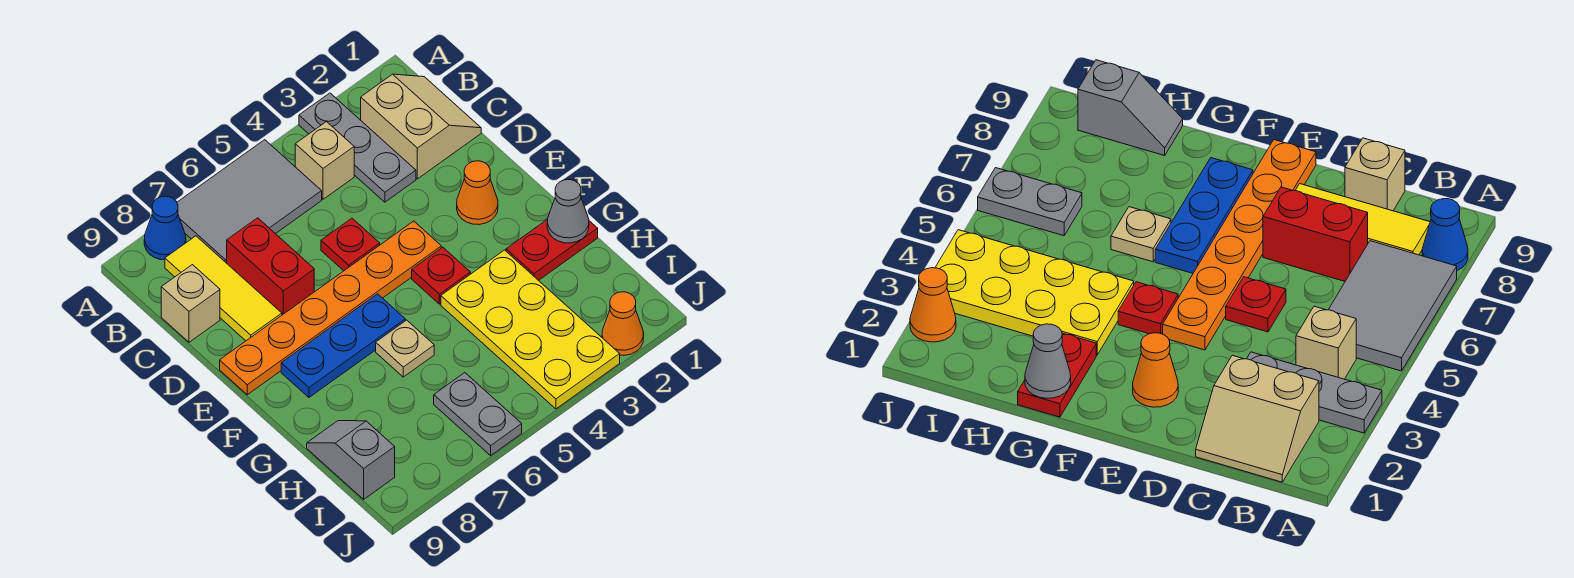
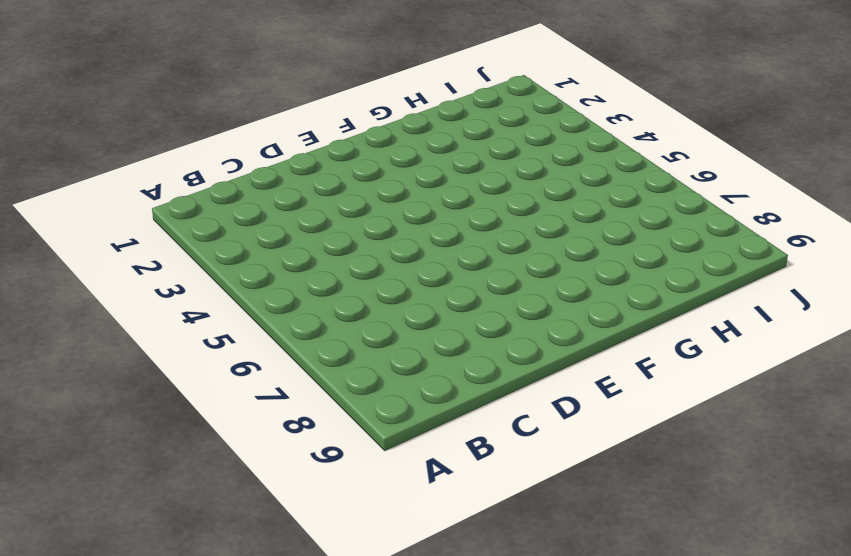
none -> grey 1x3 plate [299,93,416,202]
none -> grey 2x3 tile [177,140,322,263]
none -> blue 1x1 cone [144,196,186,260]

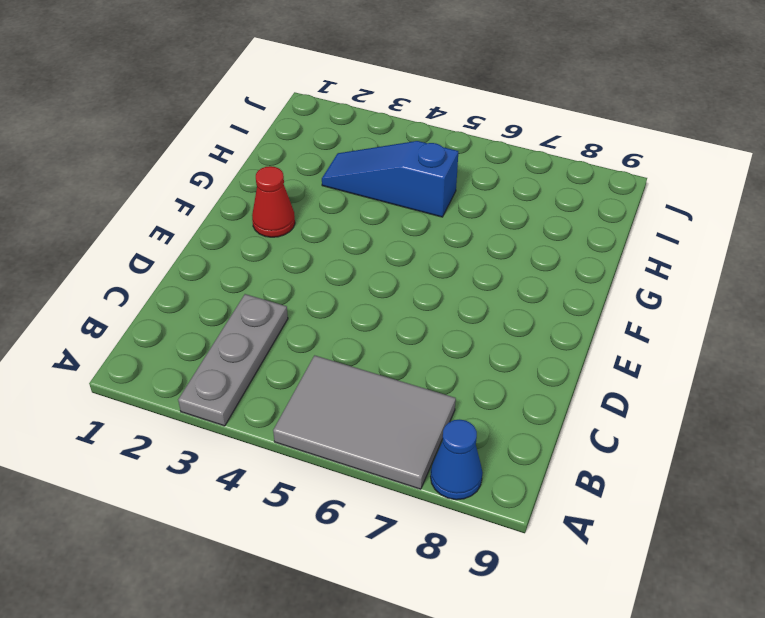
red 1x1 cone [252,166,295,237] -> none
blue 1x3 slope [322,141,458,217] -> yellow 2x4 plate [441,250,620,409]
none -> tan 2x2 slope [361,74,481,179]
none -> tan 1x1 brick [295,122,354,199]
none -> yellow 1x3 tile [165,236,282,341]

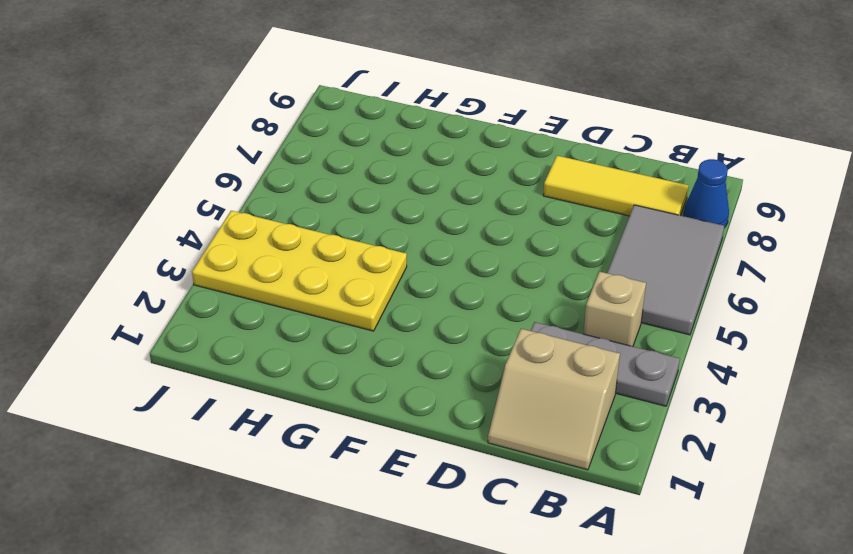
none -> red 1x2 brick [227,218,314,315]
none -> tan 1x1 brick [161,265,220,342]
none -> red 1x1 plate [321,218,380,271]

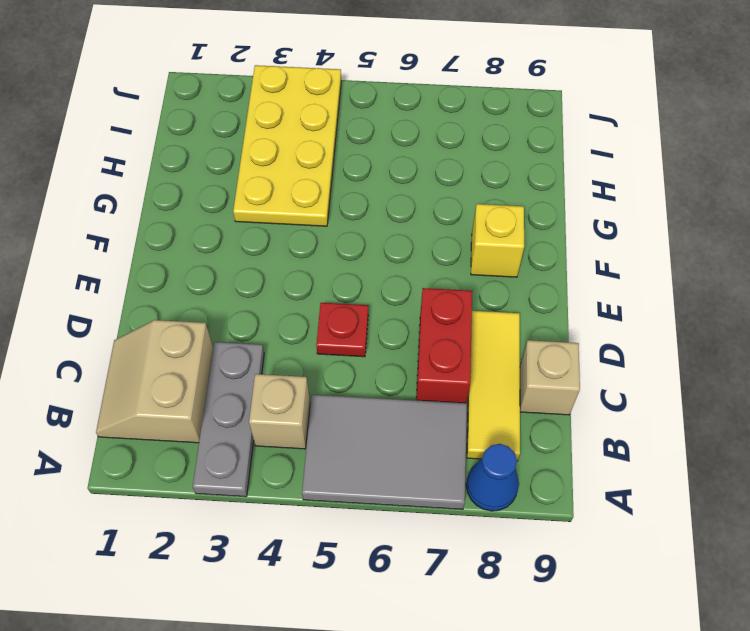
yellow 1x1 brick [471,204,524,277] -> blue 1x3 plate [281,294,405,397]
none -> orange 1x1 cone [457,161,498,225]
none -> orange 1x6 plate [220,221,441,395]
none -> red 1x1 plate [412,247,471,304]

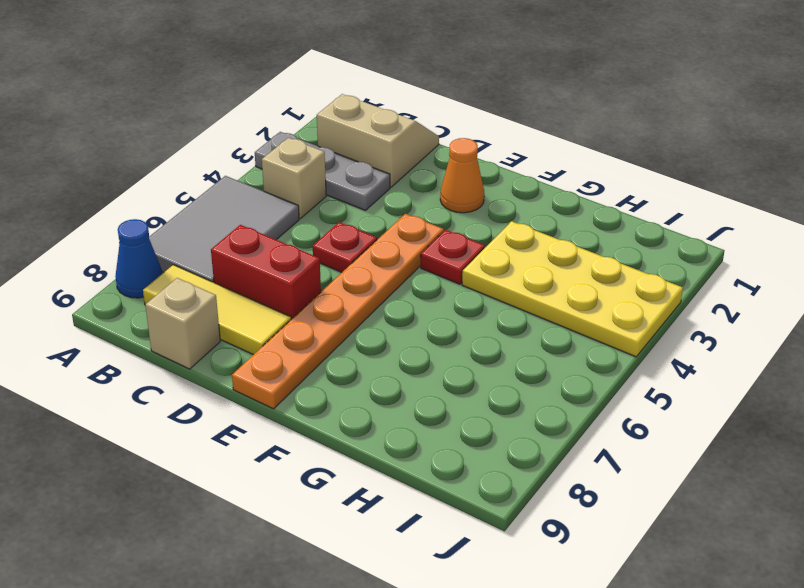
none -> blue 1x3 plate [281,294,405,397]
none -> red 1x2 plate [506,219,598,280]
none -> tan 1x1 plate [376,320,434,377]

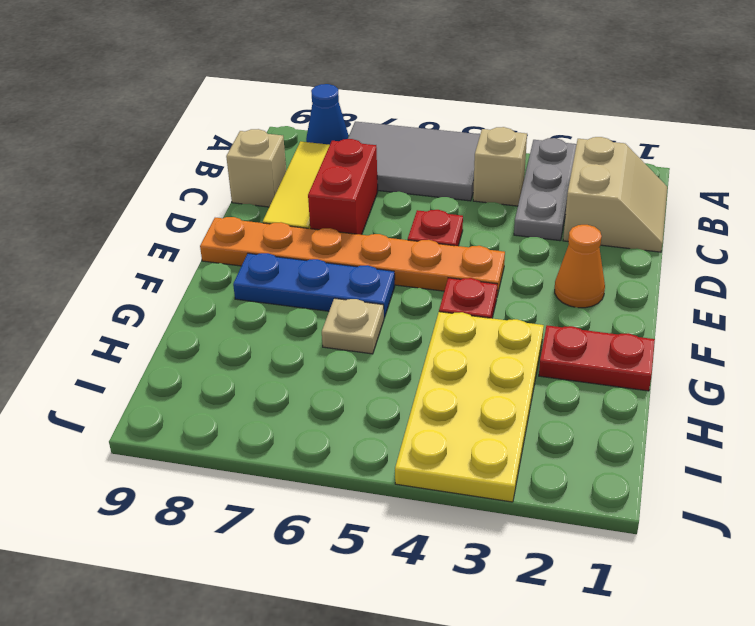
none -> grey 1x2 slope [307,421,395,499]
none -> grey 1x2 plate [434,373,522,455]
none -> orange 1x1 cone [602,292,644,355]

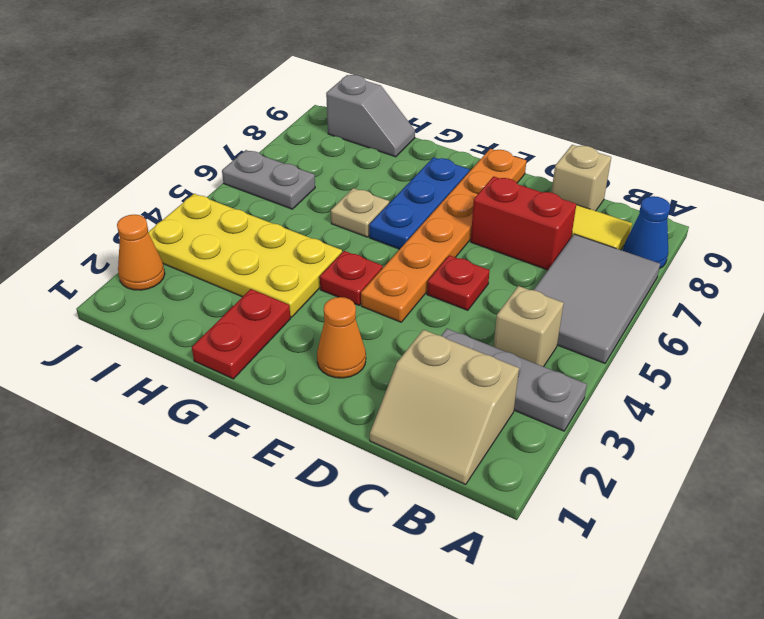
none -> grey 1x1 cone [547,180,589,243]

